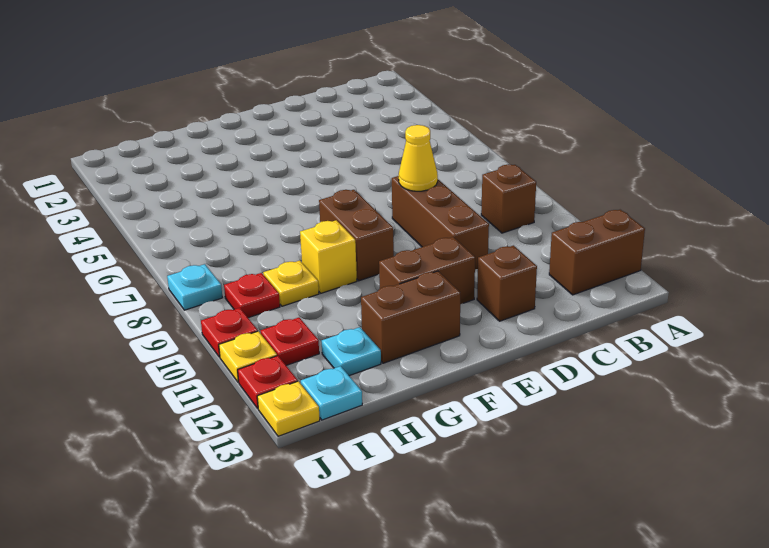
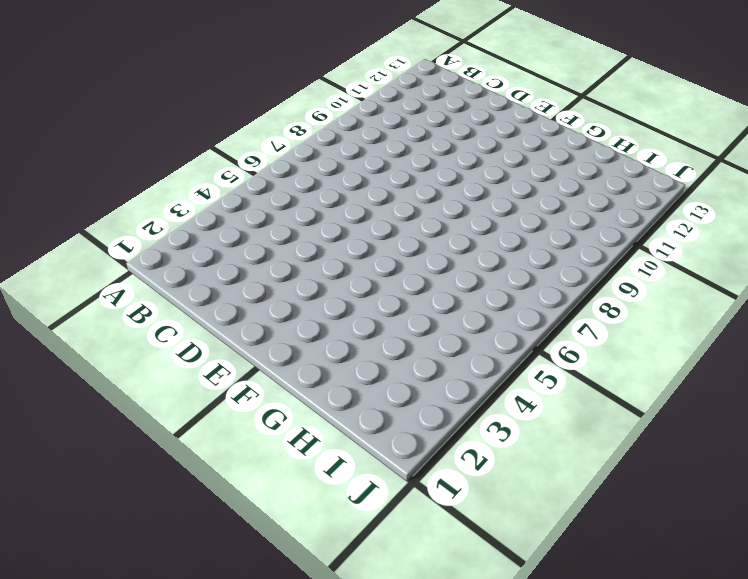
none -> brown 1x2 brick [549,210,645,295]
none -> brown 1x1 brick [481,164,536,233]
none -> brown 1x3 brick [392,176,489,269]

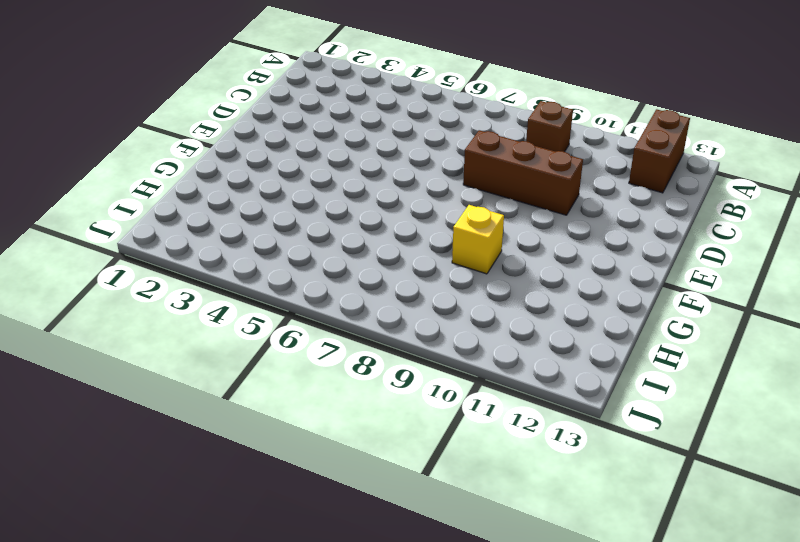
none -> brown 1x1 brick [477,246,537,321]
none -> brown 1x2 brick [379,237,475,304]
none -> brown 1x2 brick [319,190,394,281]

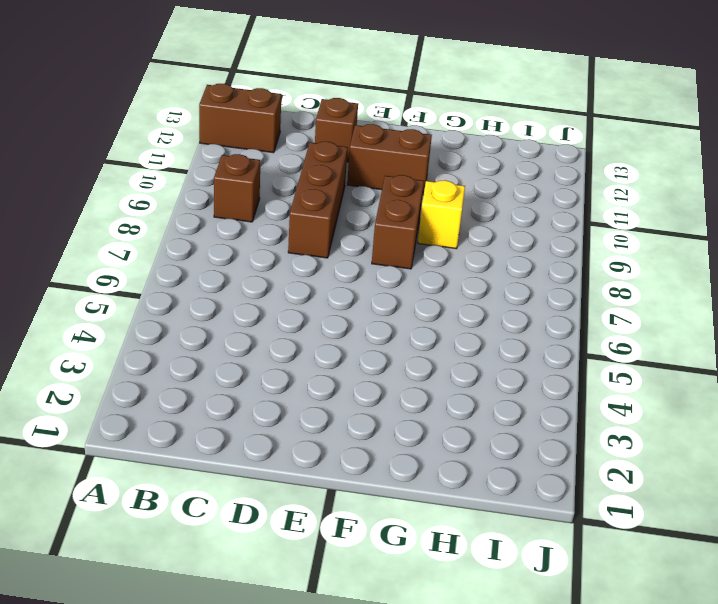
none -> brown 1x2 brick [361,271,460,363]
none -> yellow 1x1 plate [263,261,319,306]
none -> cyan 1x1 plate [322,327,381,376]

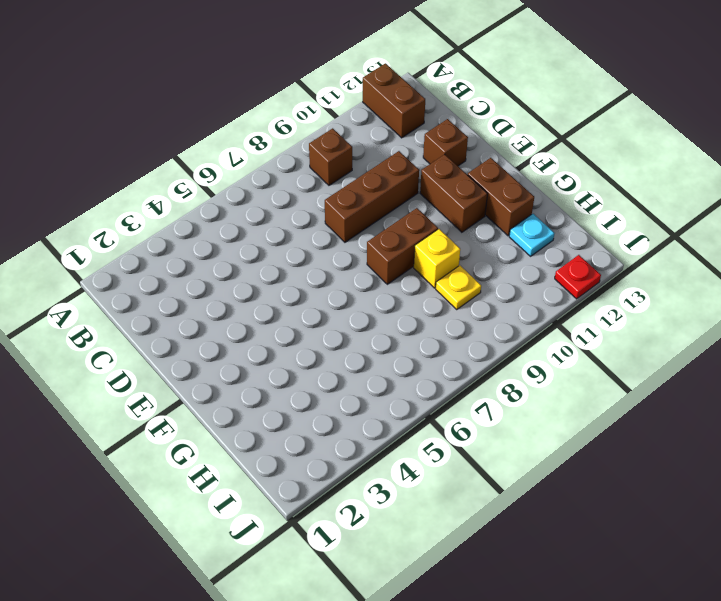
none -> red 1x1 plate [224,273,280,318]
none -> red 1x1 plate [261,318,319,365]
none -> cyan 1x1 plate [301,366,362,420]

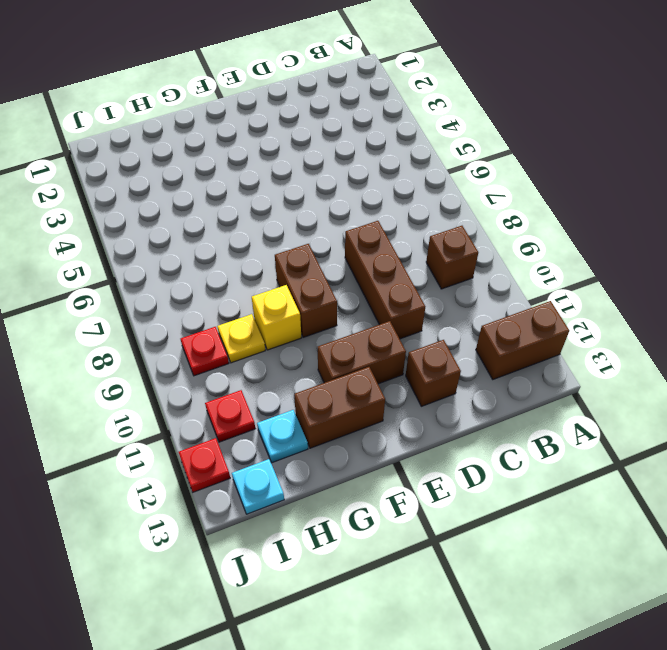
none -> cyan 1x1 plate [167,264,223,310]
none -> red 1x1 plate [201,308,258,357]
none -> yellow 1x1 plate [219,331,277,382]

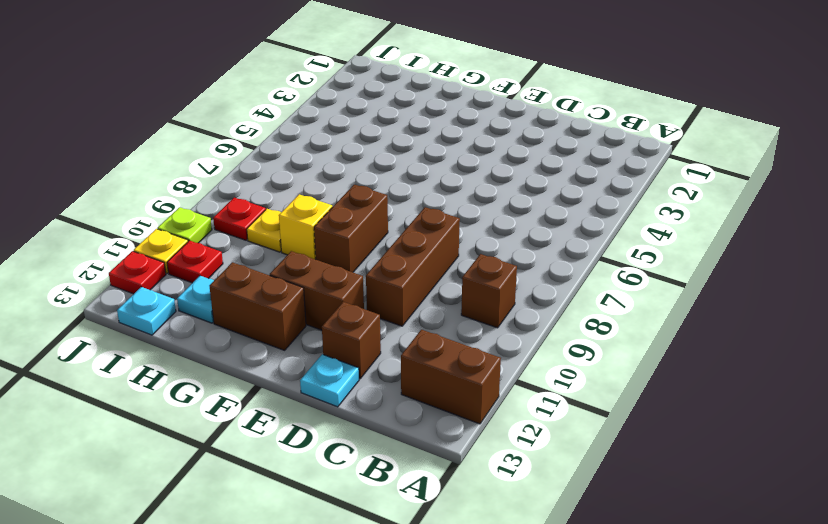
cyan 1x1 plate [300,354,359,407] -> cyan 1x1 plate moved to [167,264,223,310]
lime 1x1 plate [158,207,212,243] -> red 1x1 plate [201,308,258,357]
none -> yellow 1x1 plate [257,381,320,436]
none -> yellow 1x1 cone [399,125,438,191]

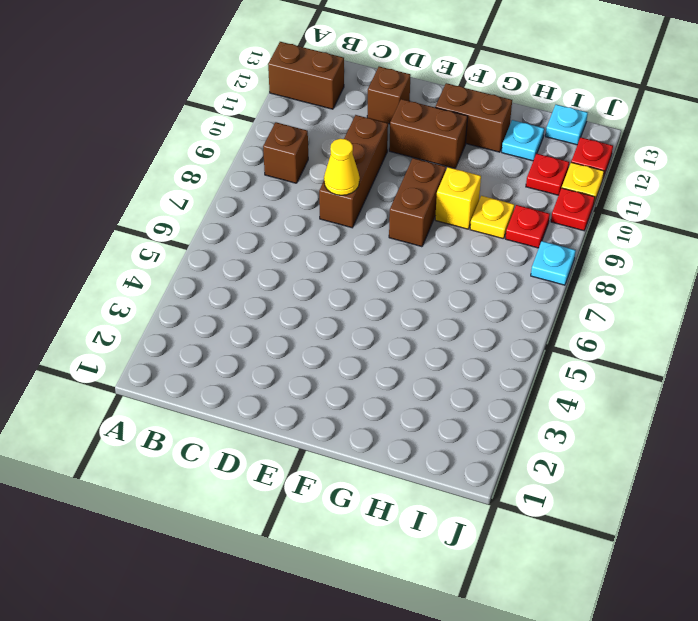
none -> yellow 1x1 plate [257,381,320,436]

